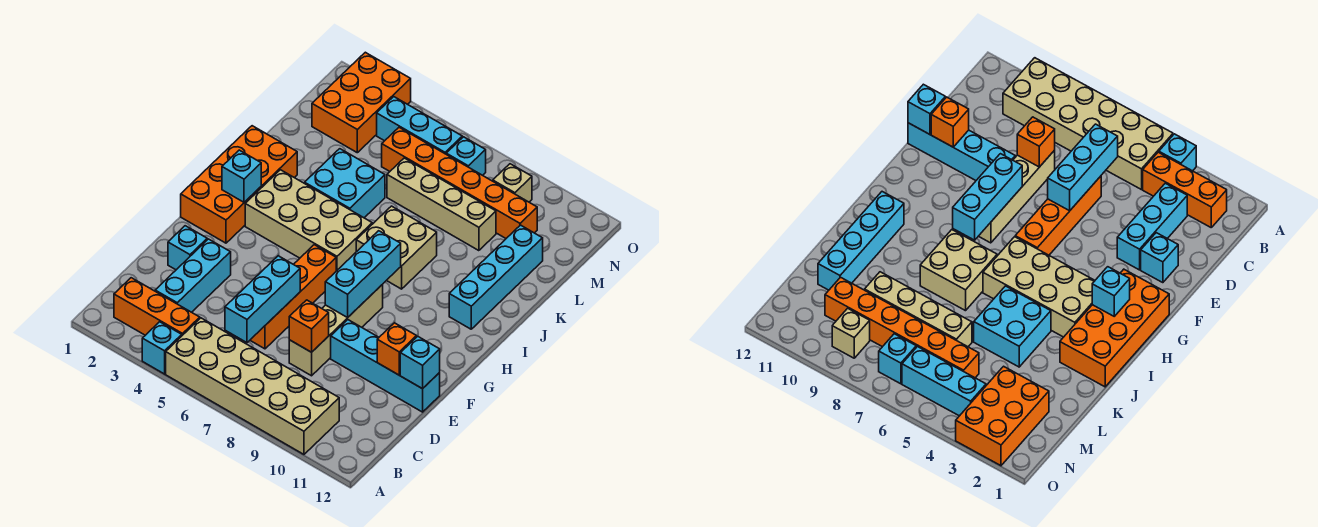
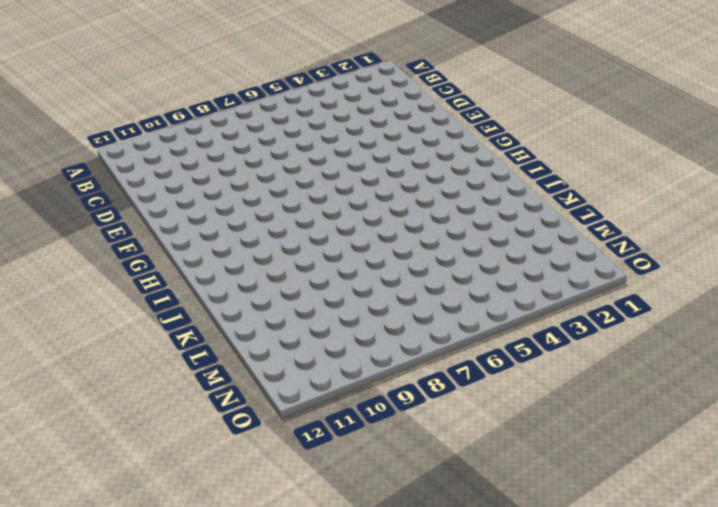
none -> cyan 1x1 brick [142,322,182,374]
none -> tan 2x6 brick [166,318,339,454]
none -> orange 1x3 brick [114,278,200,335]

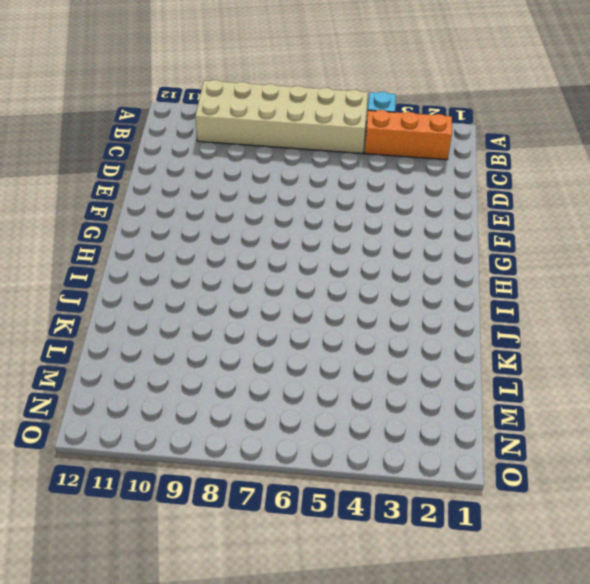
none -> cyan 1x3 brick [155,239,231,312]
none -> orange 1x4 brick [250,245,336,349]
none -> tan 1x4 brick [289,284,383,376]

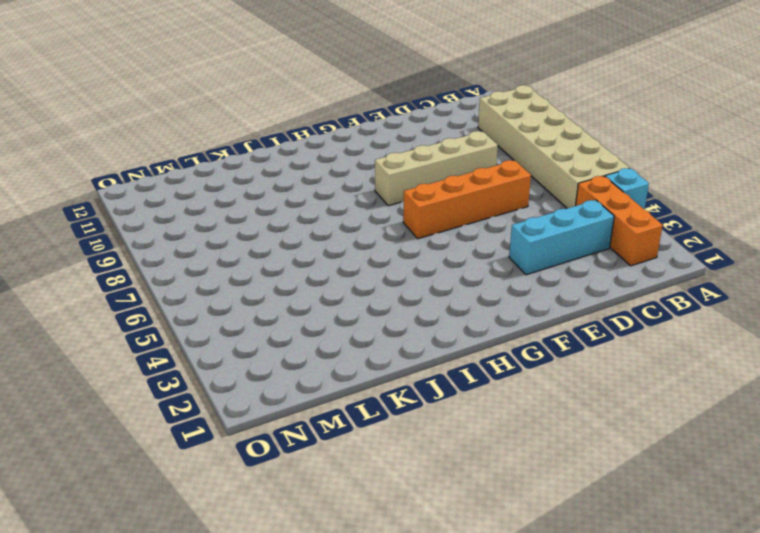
none -> cyan 1x1 brick [168,226,207,270]
none -> cyan 1x4 brick [331,320,440,412]
none -> orange 2x4 brick [181,126,297,243]

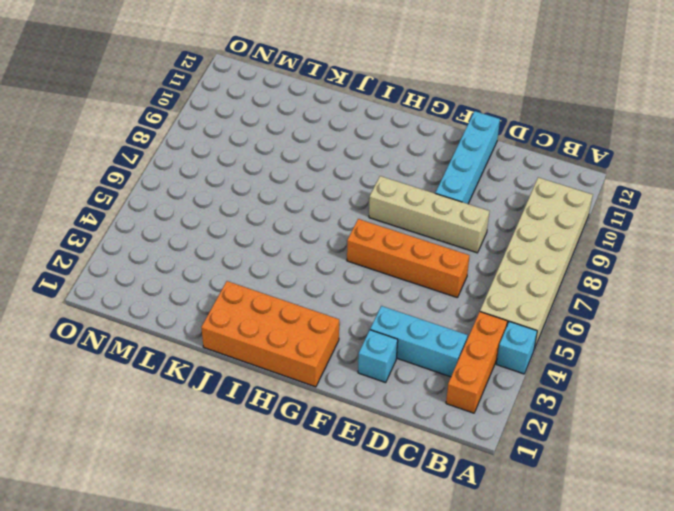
none -> tan 2x4 brick [245,170,372,271]
none -> tan 2x2 brick [356,206,437,289]
none -> cyan 1x4 brick [449,225,543,329]

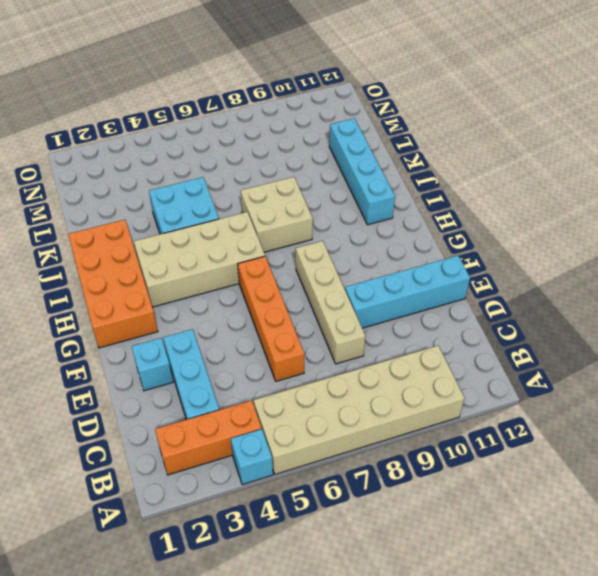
none -> tan 1x4 brick [387,158,496,251]
none -> orange 2x3 brick [312,52,411,153]
none -> orange 1x6 brick [382,128,537,238]

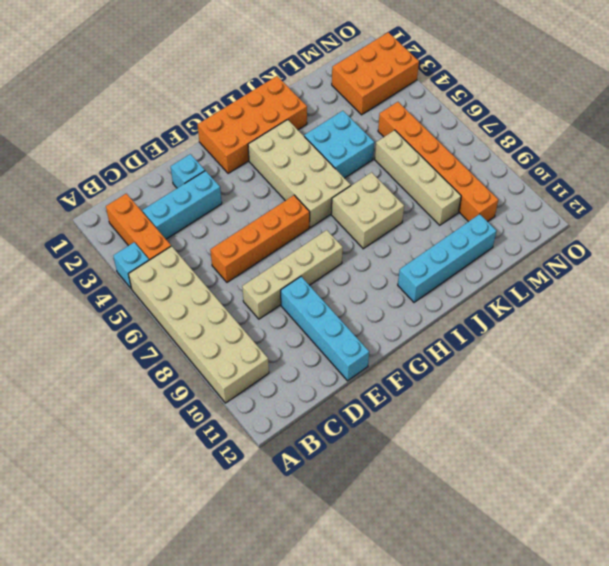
none -> cyan 1x3 brick [377,97,462,154]
none -> cyan 1x1 brick [446,137,486,175]
none -> tan 1x1 brick [493,164,532,202]

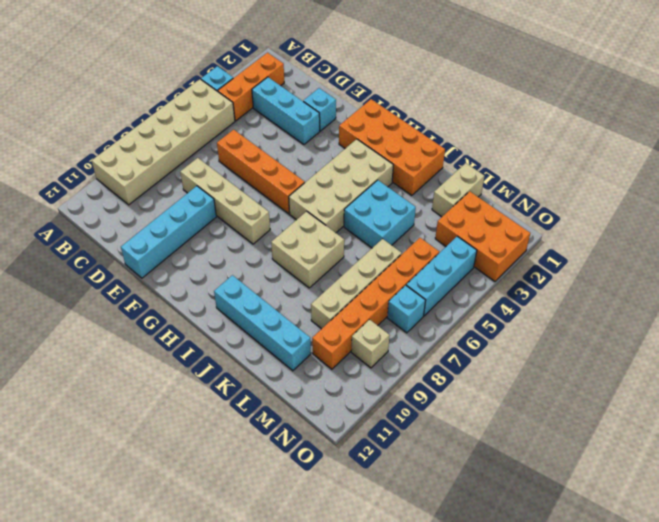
tan 1x2 brick [432,163,484,217] -> none
none -> cyan 1x3 brick [225,256,300,343]
none -> orange 1x1 brick [289,300,329,352]
none -> orange 1x1 brick [377,323,416,375]

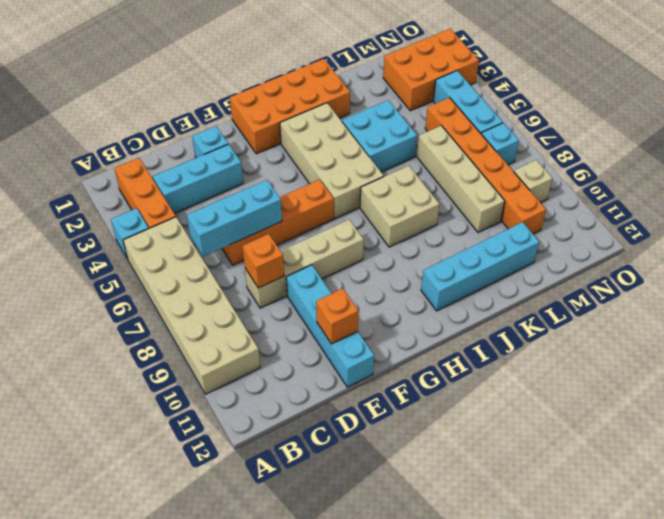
none -> cyan 1x1 brick [400,336,440,389]
none -> cyan 1x3 brick [325,231,401,318]
none -> cyan 1x1 brick [222,150,261,202]

